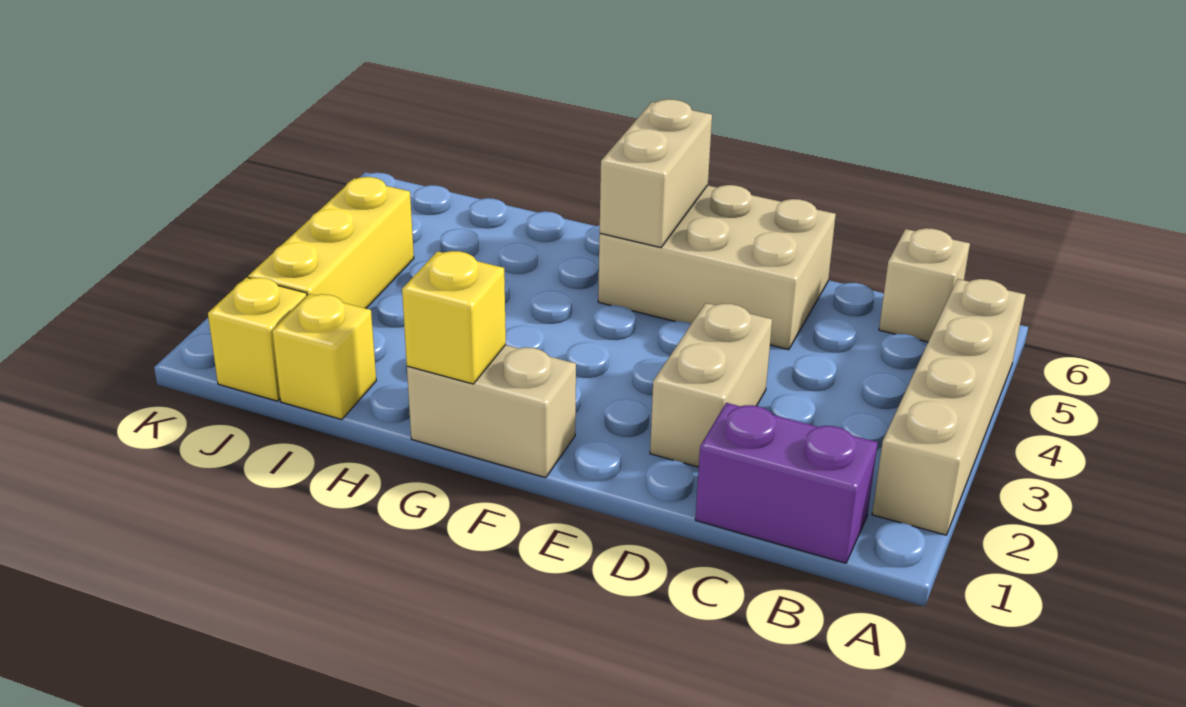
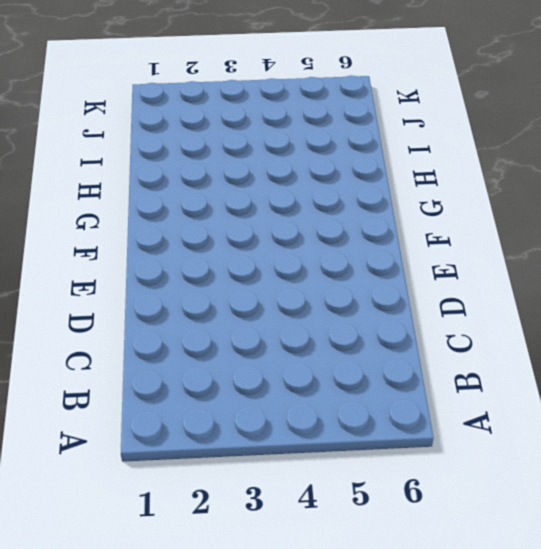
none -> tan 1x4 brick [872,279,1025,535]
none -> purple 1x2 brick [695,403,878,563]

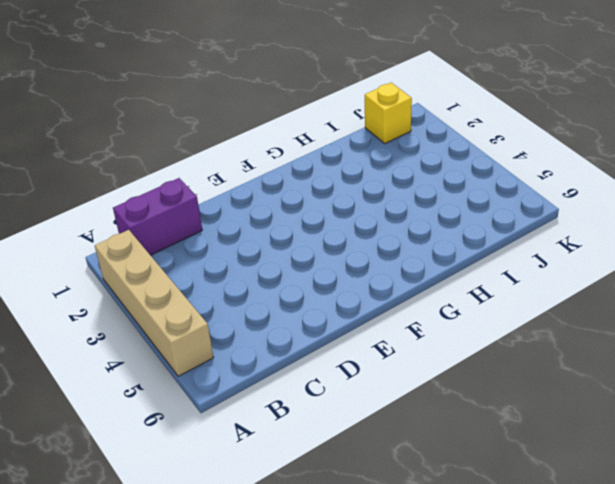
none -> tan 1x1 brick [879,228,970,342]
none -> tan 1x2 brick [650,303,772,467]

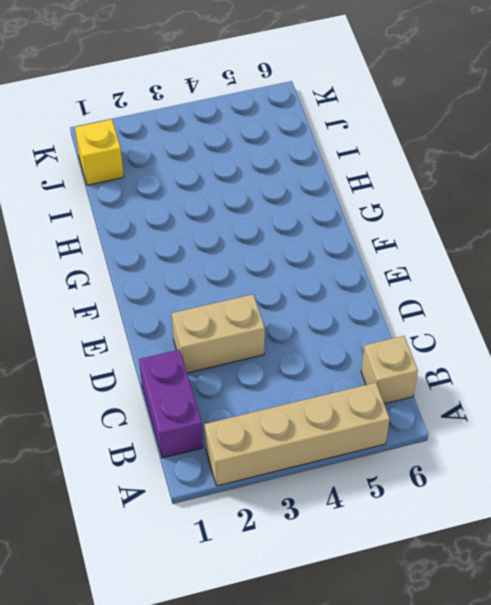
none -> tan 2x3 brick [598,185,836,350]
none -> tan 1x2 brick [407,345,576,478]

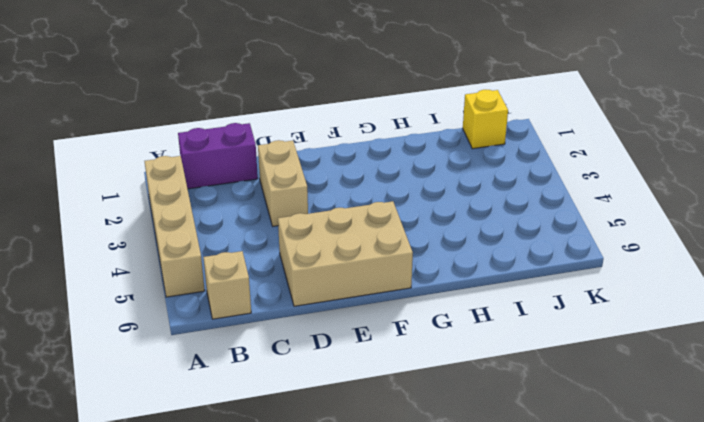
none -> tan 1x2 brick [407,345,576,478]
none -> yellow 1x1 brick [272,294,376,419]

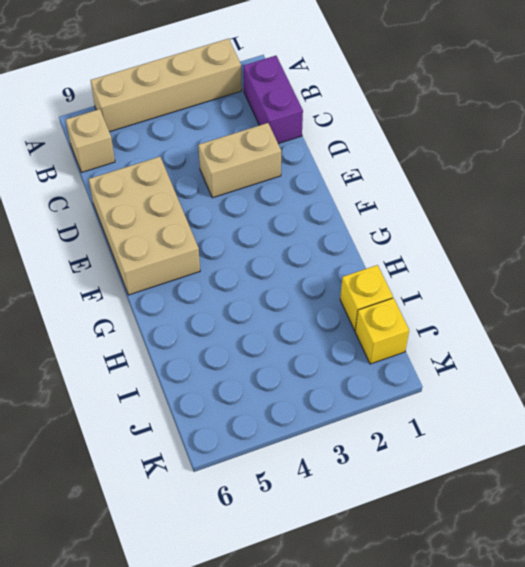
none -> tan 1x2 brick [407,345,576,478]
none -> yellow 1x3 brick [248,177,414,308]

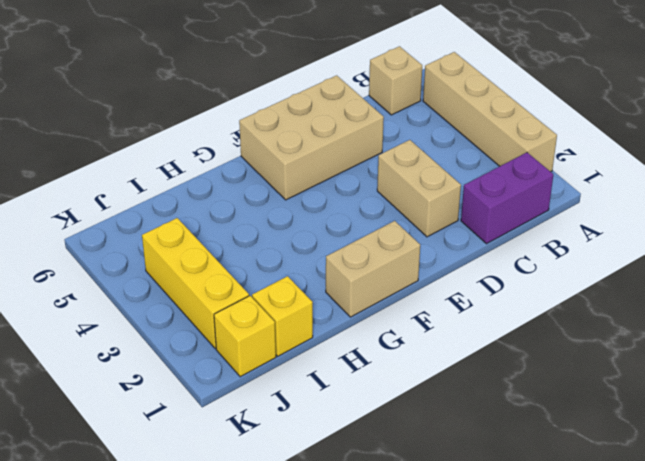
none -> tan 1x2 brick [600,99,712,248]
none -> yellow 1x1 brick [402,251,506,384]

